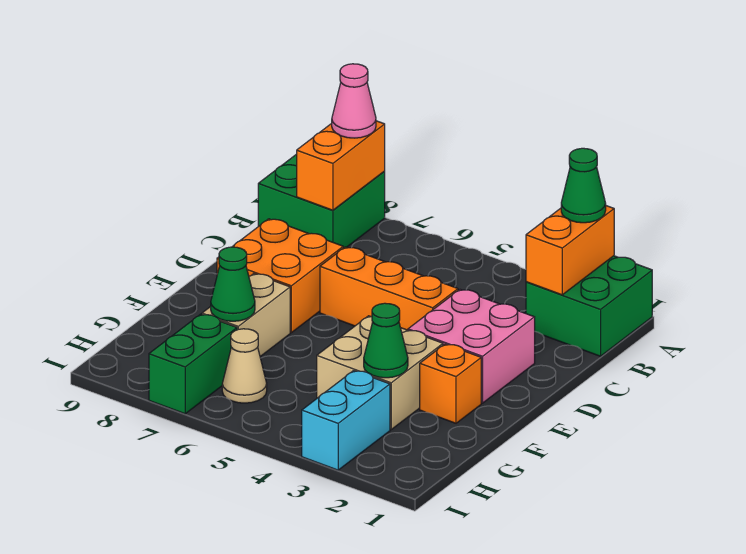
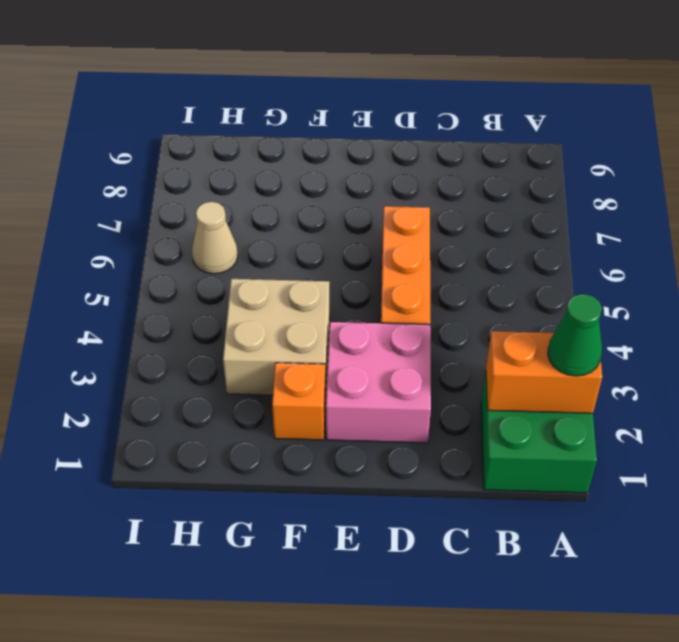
none -> green 2x2 brick [258,154,385,248]
none -> orange 2x2 brick [217,219,343,333]
none -> tan 1x2 brick [202,274,290,356]

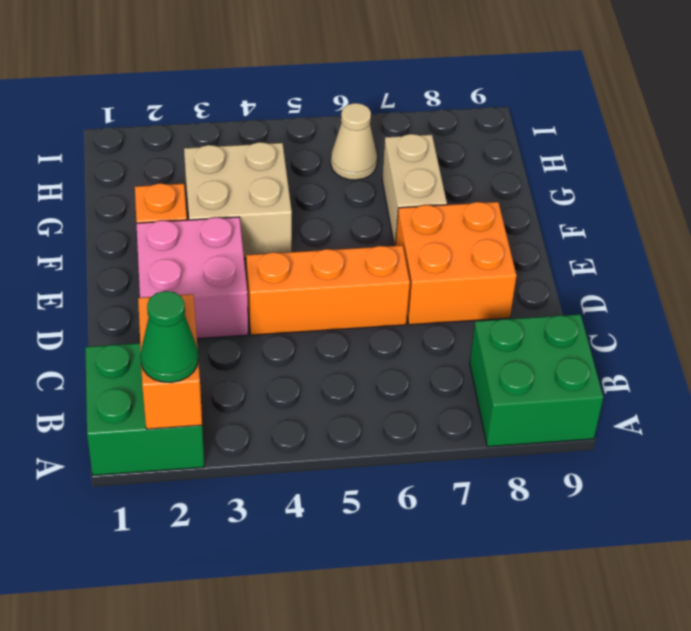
none -> cyan 1x2 brick [302,371,390,470]
none -> green 1x2 brick [149,314,237,414]
none -> orange 1x2 brick [297,121,385,210]

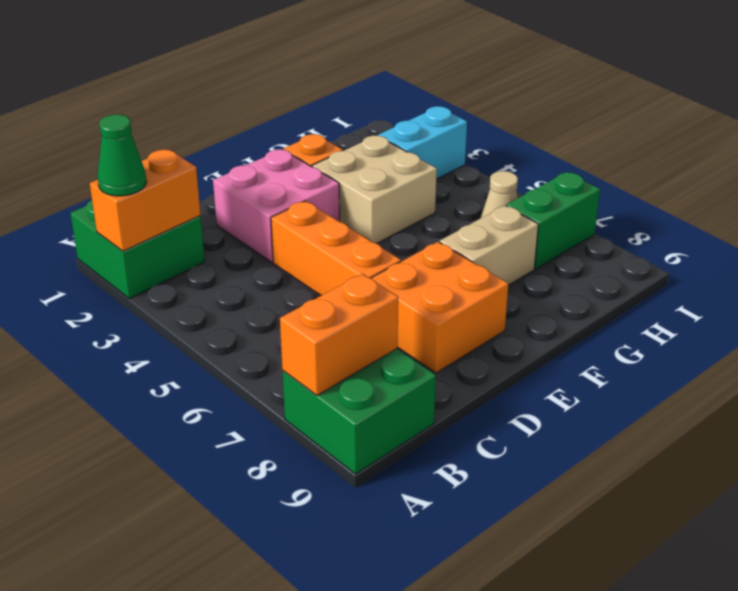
none -> green 1x1 cone [364,303,408,378]
none -> green 1x1 cone [211,247,255,321]
none -> pink 1x1 cone [332,64,376,138]

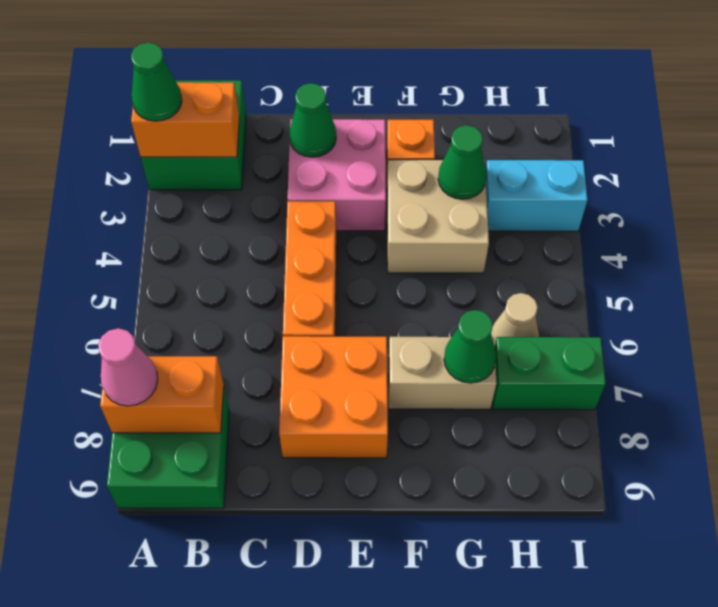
green 1x1 cone [289,83,336,157] -> none

